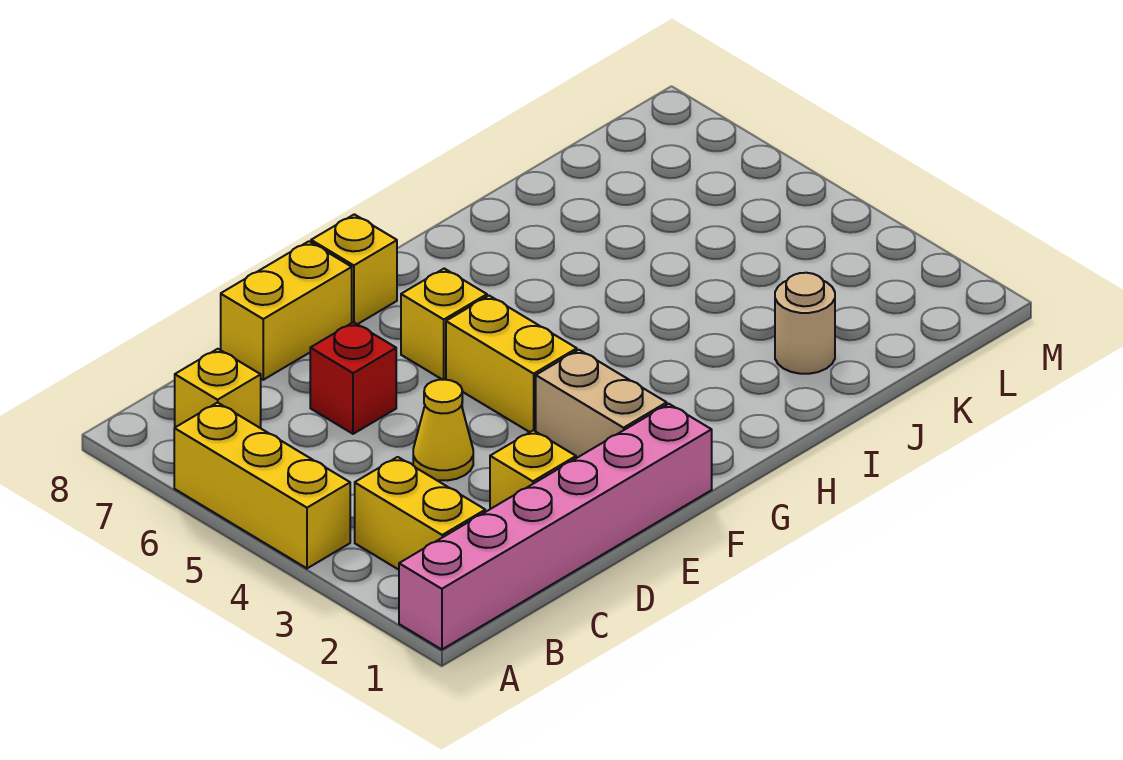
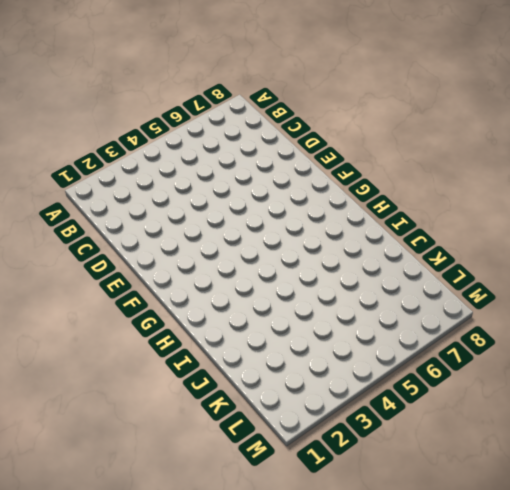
none -> pink 1x6 brick [399,404,712,650]
none -> yellow 1x3 brick [174,402,350,568]
none -> yellow 1x2 brick [355,457,485,570]

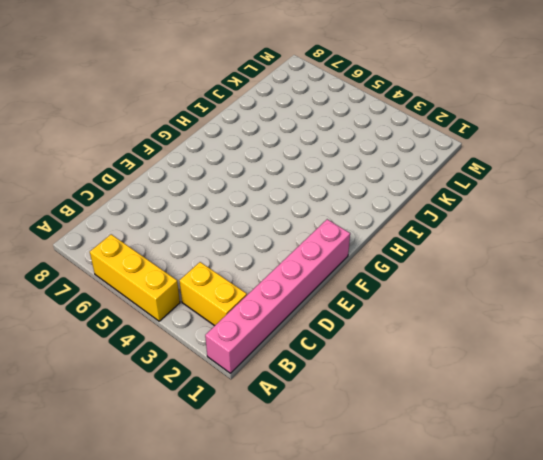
none -> yellow 1x1 brick [175,349,261,428]
none -> yellow 1x1 brick [490,430,576,509]
none -> yellow 1x1 cone [413,380,473,481]

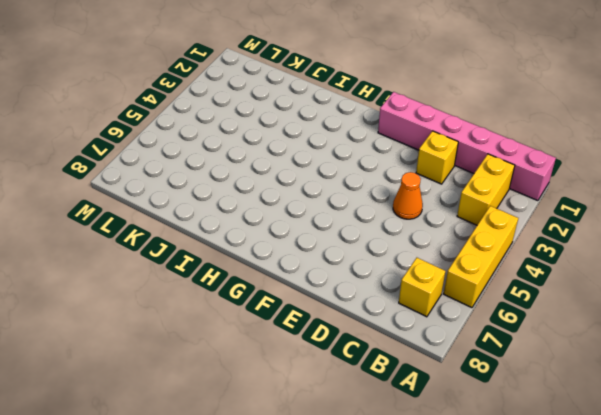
orange 1x1 cone [393,172,423,219] -> yellow 1x1 cone [413,380,473,481]
none -> red 1x1 brick [310,322,396,434]
none -> yellow 1x2 brick [221,241,352,380]
none -> tan 1x2 brick [536,350,667,458]

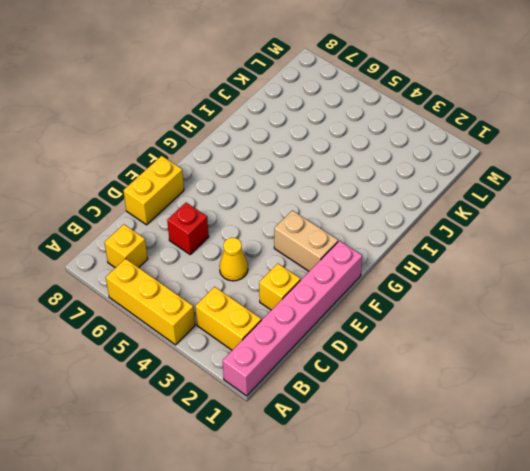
none -> yellow 1x2 brick [446,296,577,432]
none -> yellow 1x1 brick [401,269,487,380]
none -> yellow 1x1 brick [311,214,397,324]

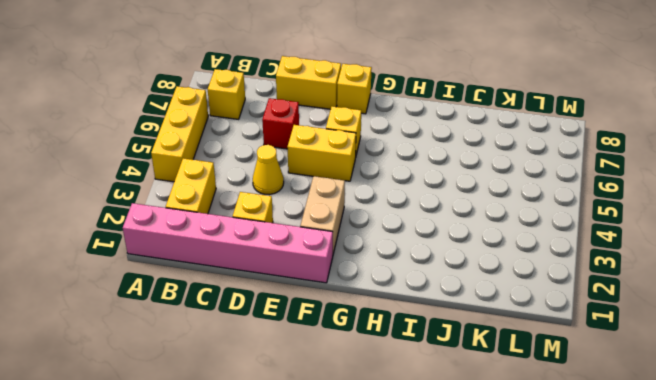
yellow 1x2 brick [287,125,356,181] -> yellow 1x2 brick turned to [446,296,577,432]
none -> tan 1x1 round brick [775,273,835,374]

